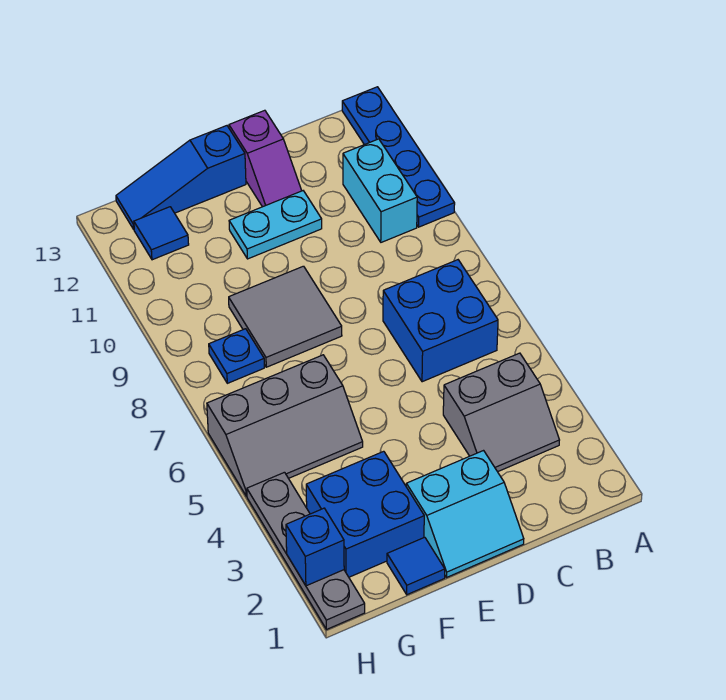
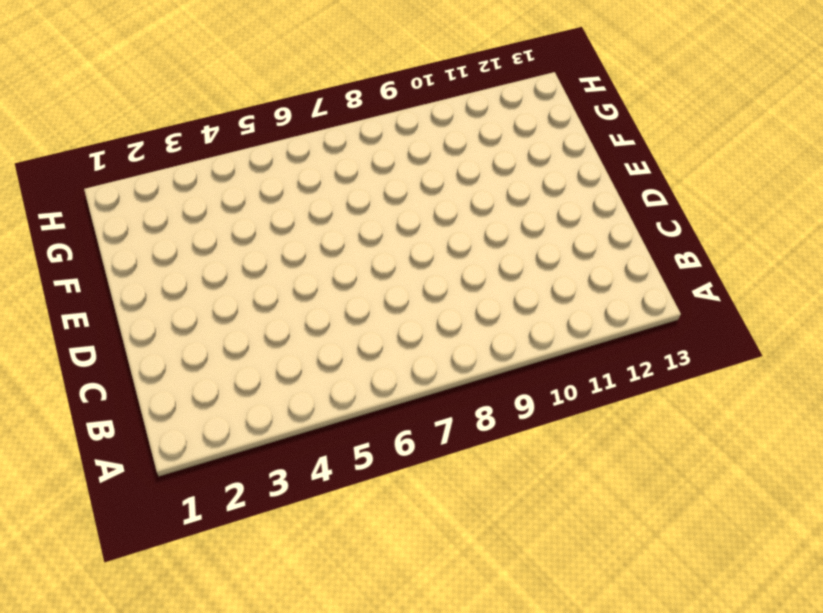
none -> blue 1x4 plate [342,87,455,227]
none -> grey 2x2 slope [443,353,559,472]
none -> blue 2x2 brick [383,260,498,382]

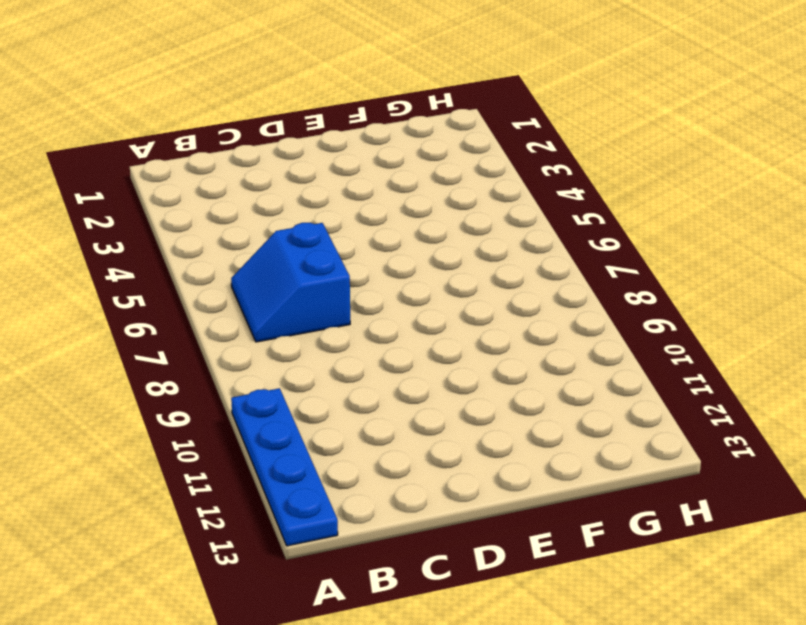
blue 2x2 slope [231,223,350,342] -> blue 2x2 brick [383,260,498,382]
none -> grey 2x2 slope [443,353,559,472]
none -> cyan 1x2 brick [343,139,417,242]
none -> cyan 2x2 slope [406,451,524,578]

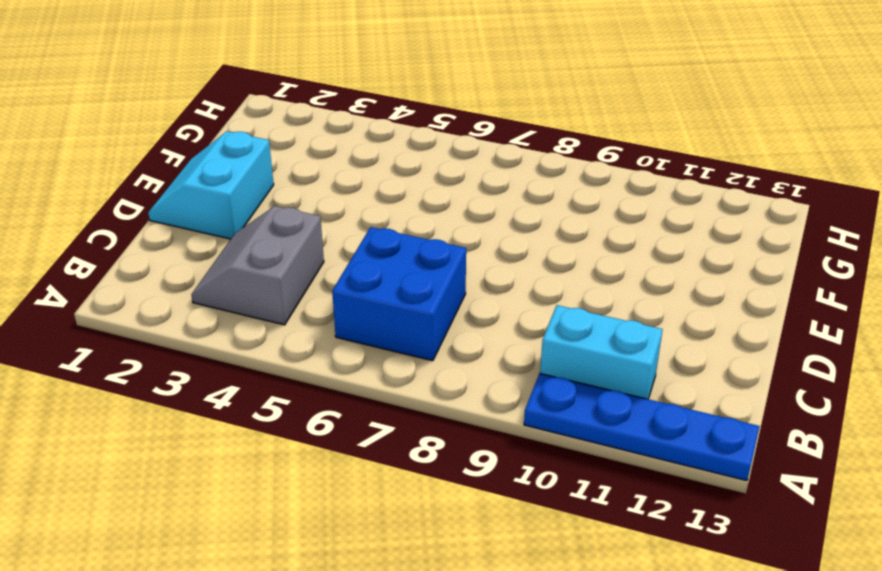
none -> cyan 1x2 plate [229,191,322,259]
none -> purple 1x2 slope [229,110,302,207]
none -> grey 2x2 tile [229,266,342,367]

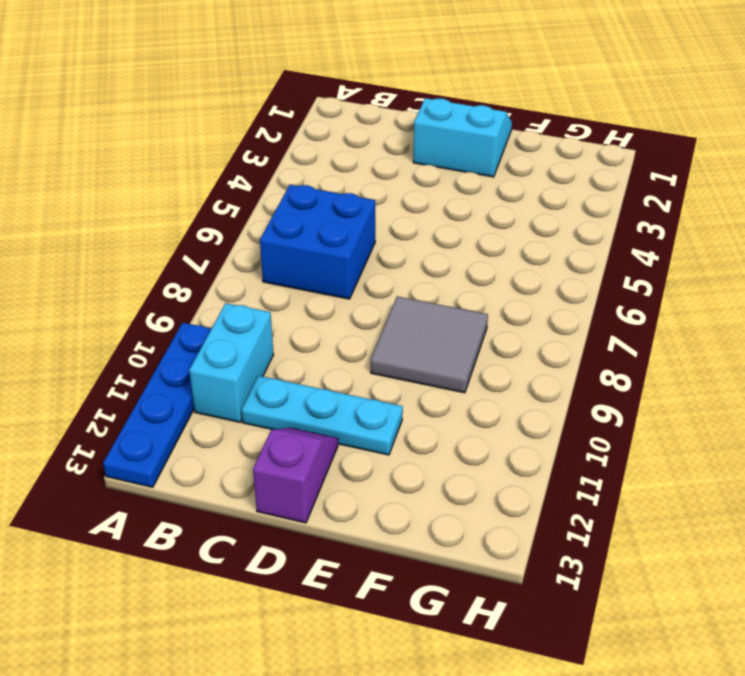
cyan 1x3 plate [242,376,403,455] -> cyan 1x2 plate [229,191,322,259]
none -> grey 2x2 slope [443,353,559,472]
none -> blue 1x3 slope [116,126,246,229]
none -> blue 1x1 tile [387,537,445,595]

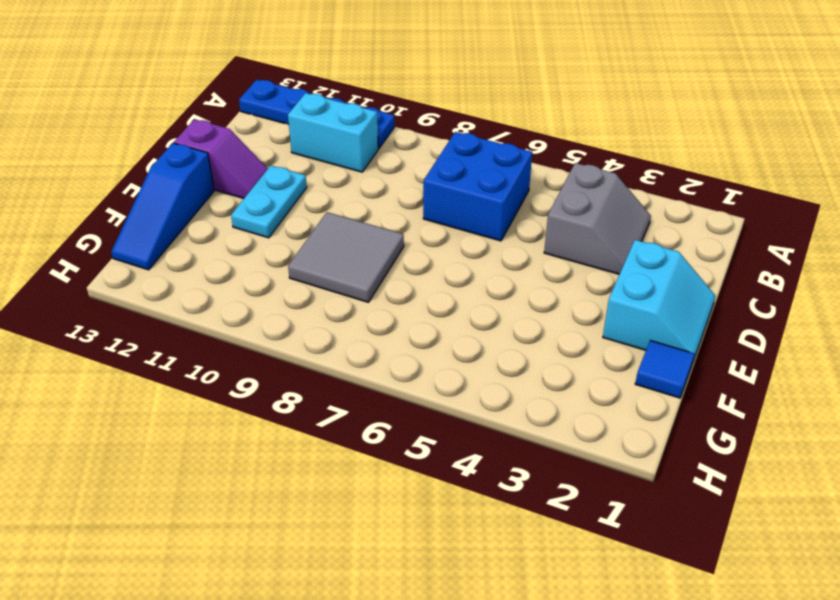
none -> blue 2x2 brick [306,451,424,577]
none -> grey 2x3 slope [207,355,363,496]
none -> blue 1x1 plate [209,329,264,383]

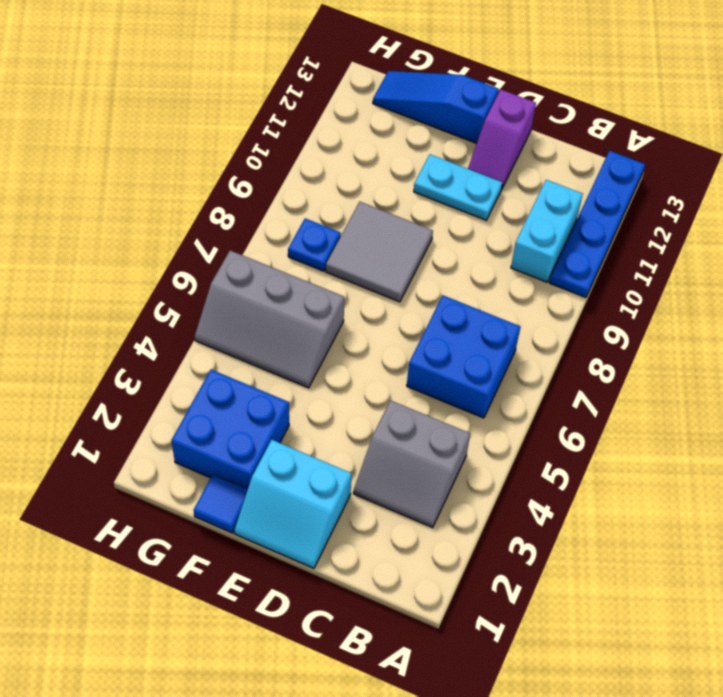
none -> blue 1x1 tile [134,207,189,260]
none -> grey 1x4 plate [247,472,365,630]
none -> blue 1x1 brick [286,508,344,586]

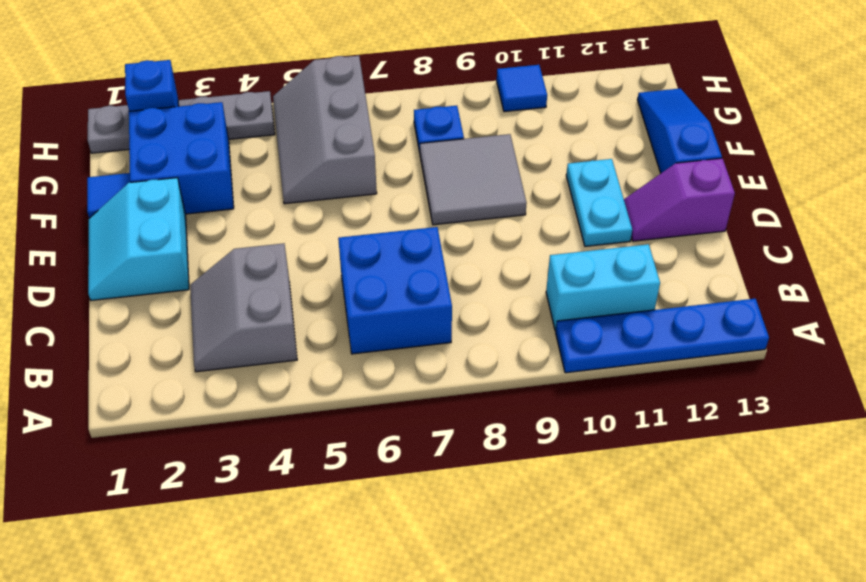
blue 1x1 tile [497,65,547,112] -> blue 1x1 tile moved to [134,207,189,260]

